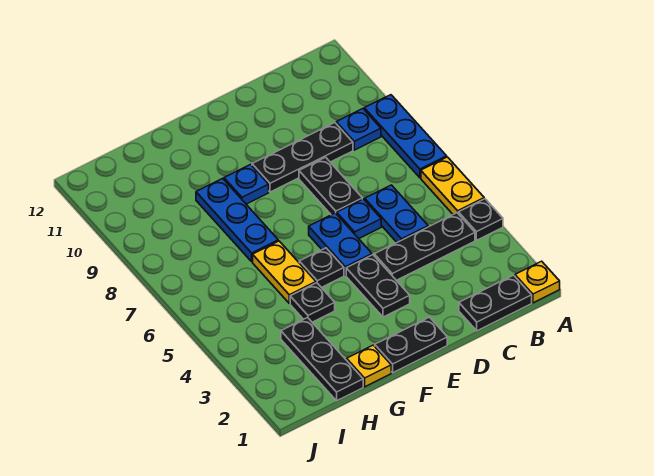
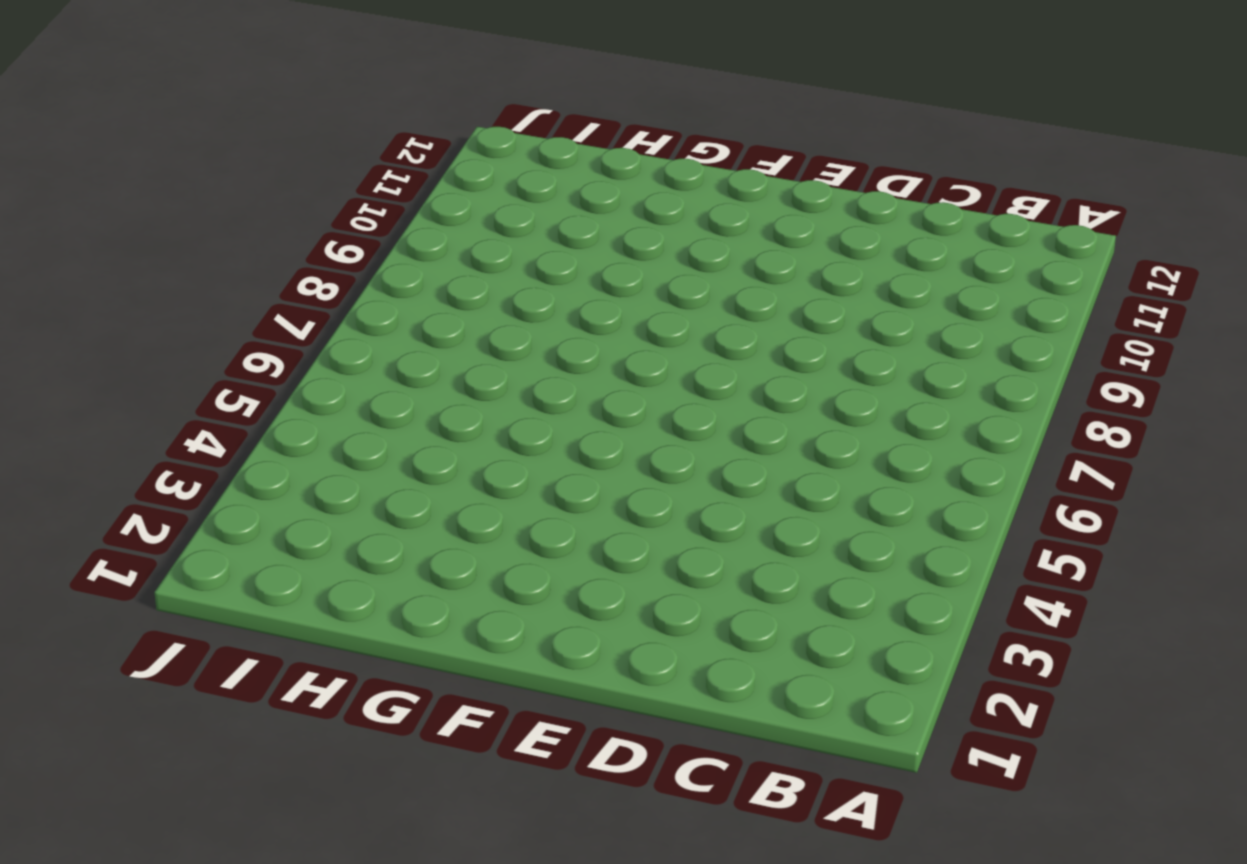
none -> yellow 1x1 plate [515,261,560,303]
none -> black 1x1 plate [458,199,503,240]
none -> yellow 1x2 plate [421,157,484,214]

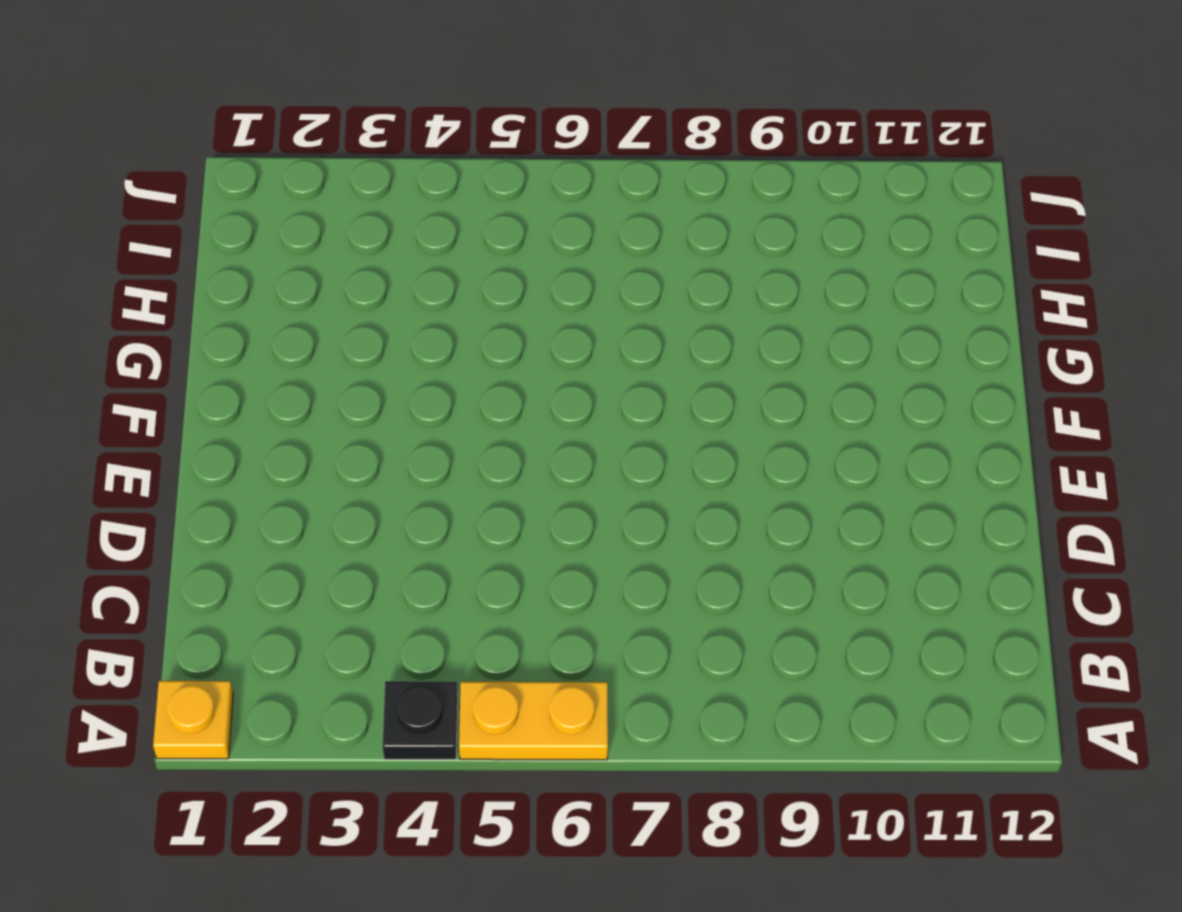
none -> blue 1x3 plate [364,95,447,178]
none -> black 1x2 plate [459,275,532,331]
none -> black 1x3 plate [374,213,475,280]

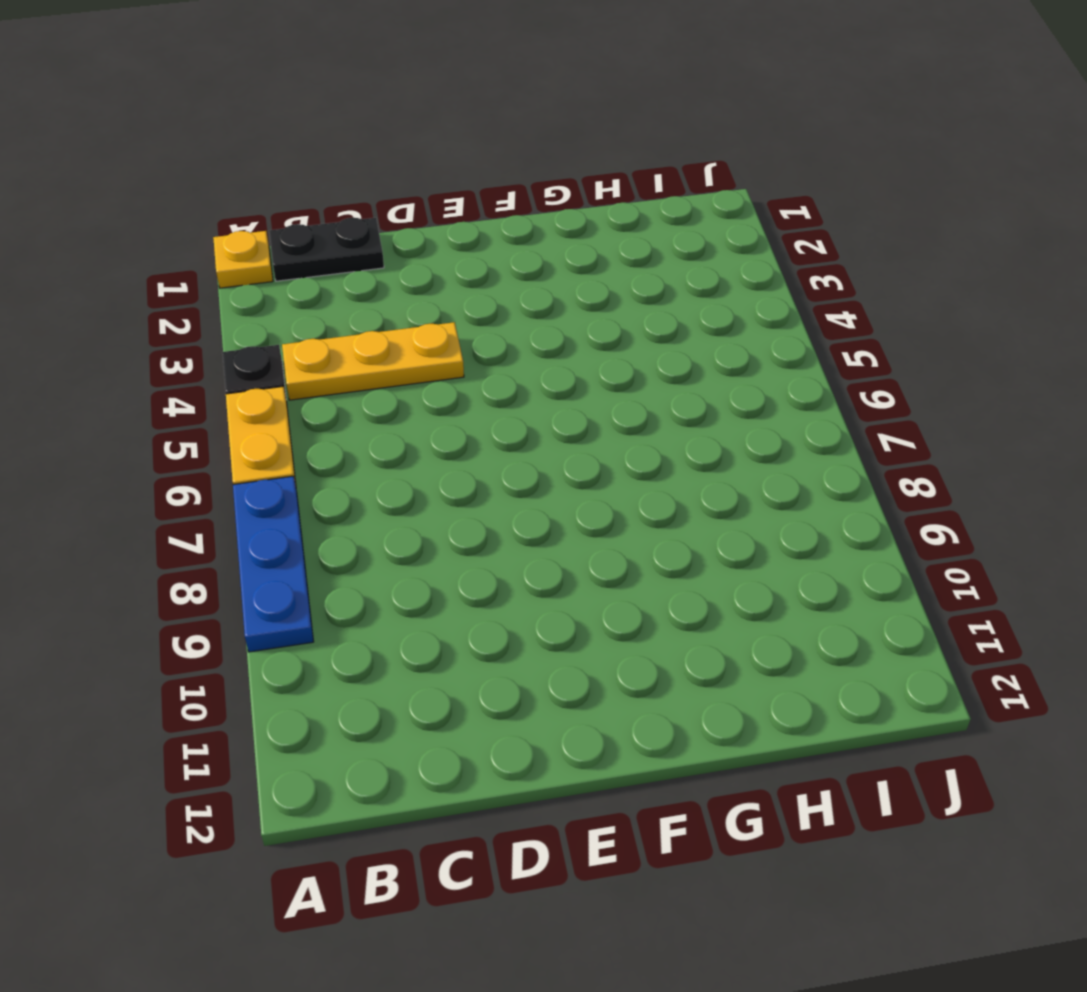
yellow 1x3 plate [282,322,464,400] -> black 1x3 plate [374,213,475,280]
none -> blue 1x1 plate [336,109,381,150]
none -> blue 1x2 plate [365,185,428,242]
none -> black 1x3 plate [252,123,353,192]

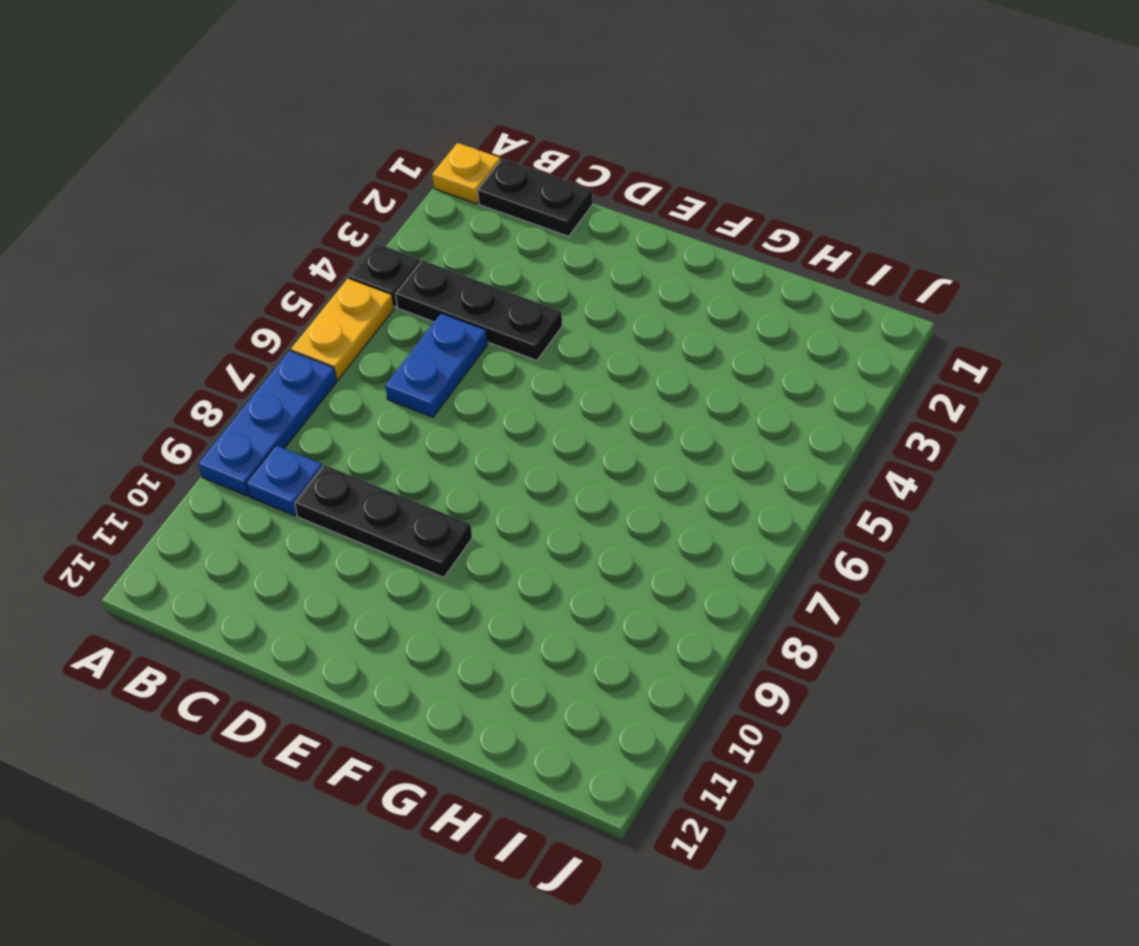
none -> blue 1x1 plate [337,199,381,239]
none -> black 1x2 plate [299,157,362,215]
none -> black 1x2 plate [375,317,447,373]

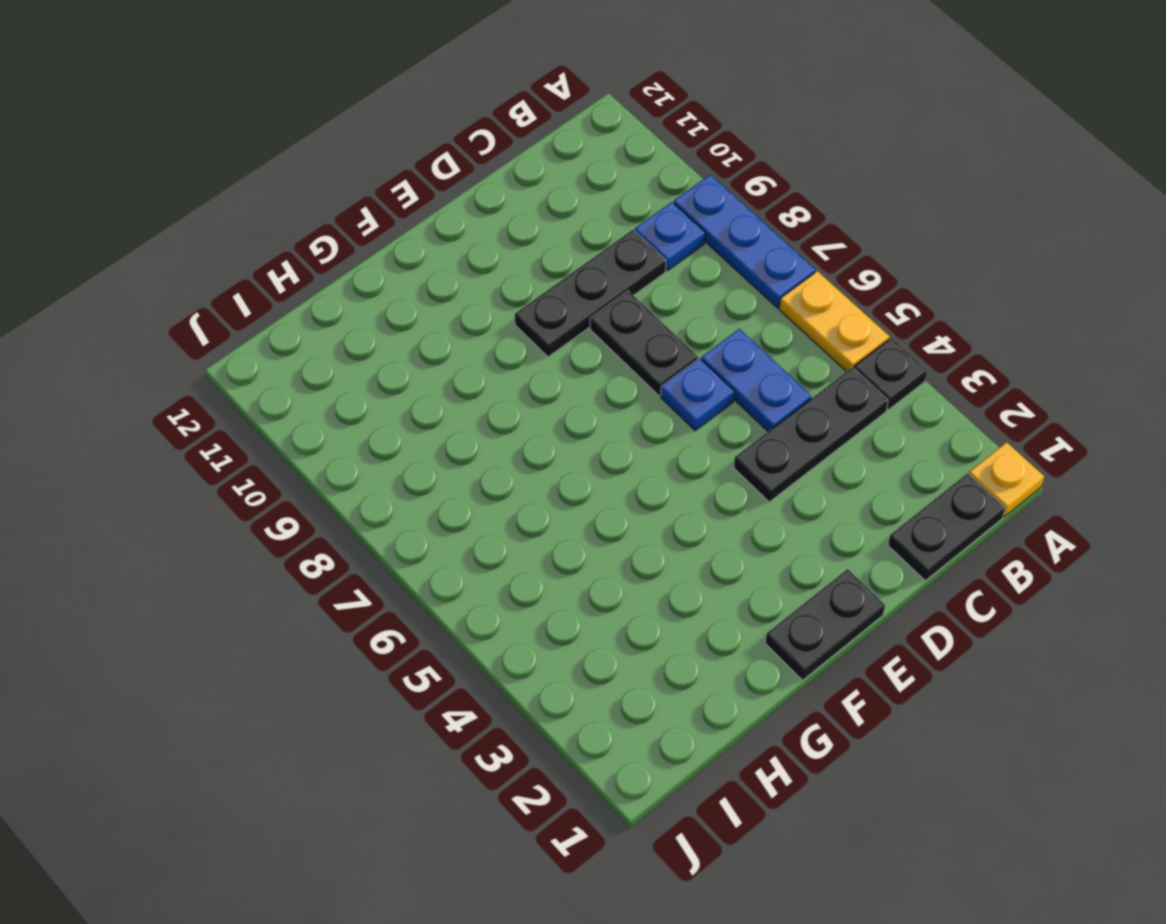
none -> black 1x2 plate [346,255,410,317]
none -> blue 1x2 plate [309,213,372,275]
none -> black 1x1 plate [299,248,344,288]

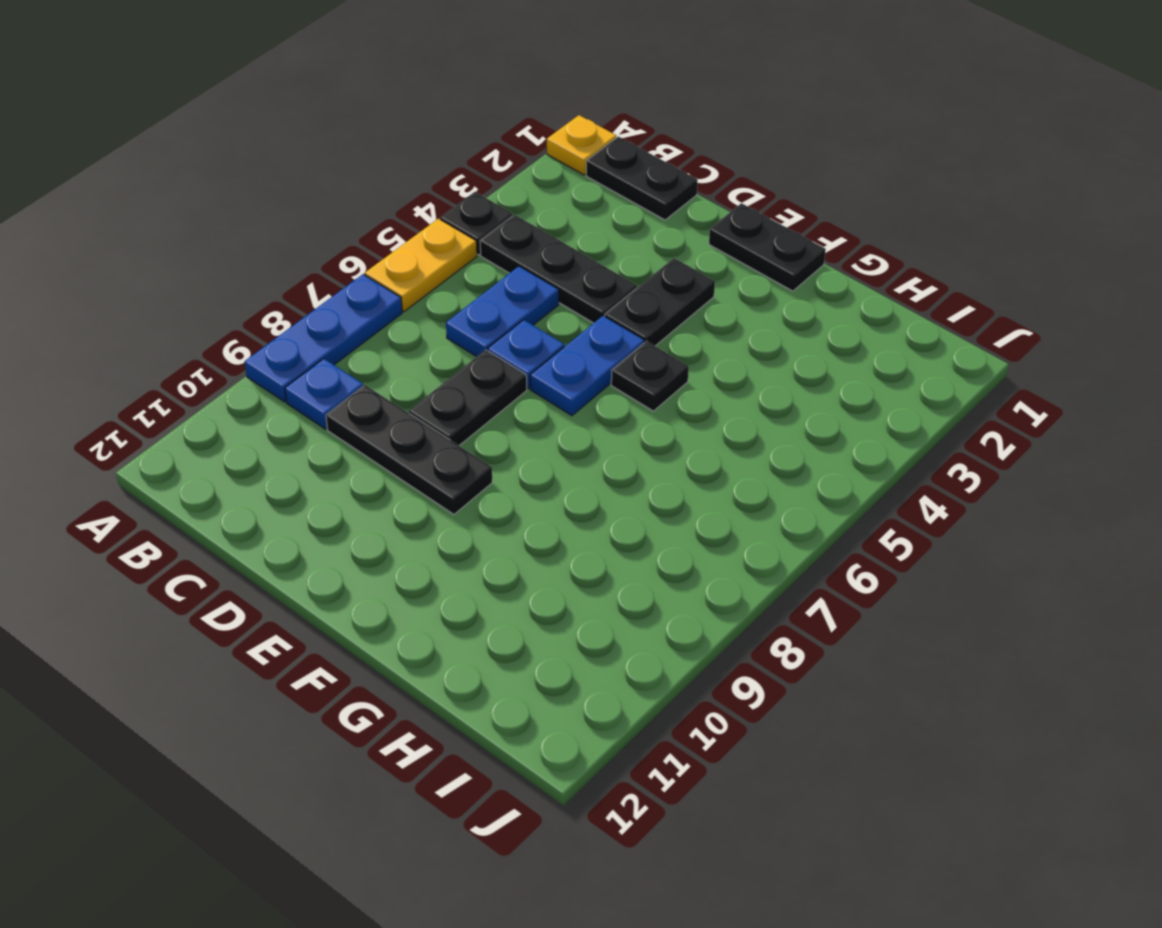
none -> blue 1x1 plate [224,164,269,204]
none -> yellow 1x1 plate [347,345,391,387]
none -> black 1x1 plate [290,283,335,322]

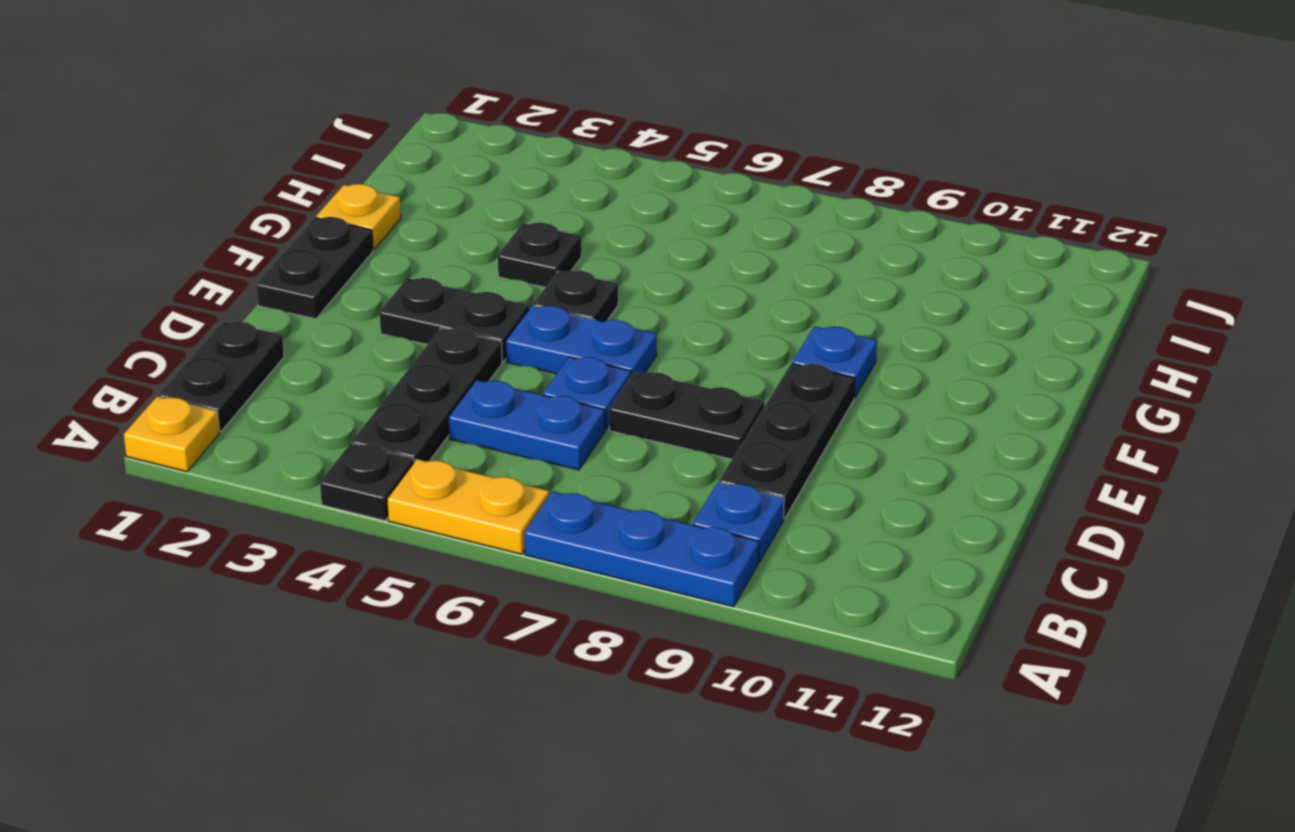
none -> yellow 1x2 plate [253,241,316,303]
none -> blue 1x3 plate [196,178,278,261]
none -> black 1x3 plate [281,318,363,401]

